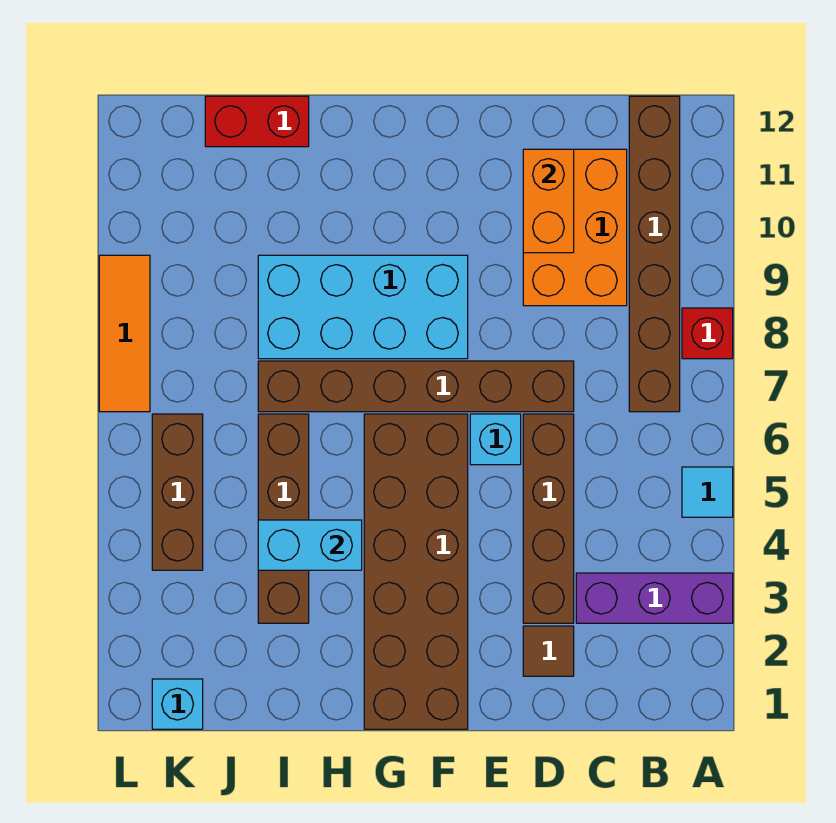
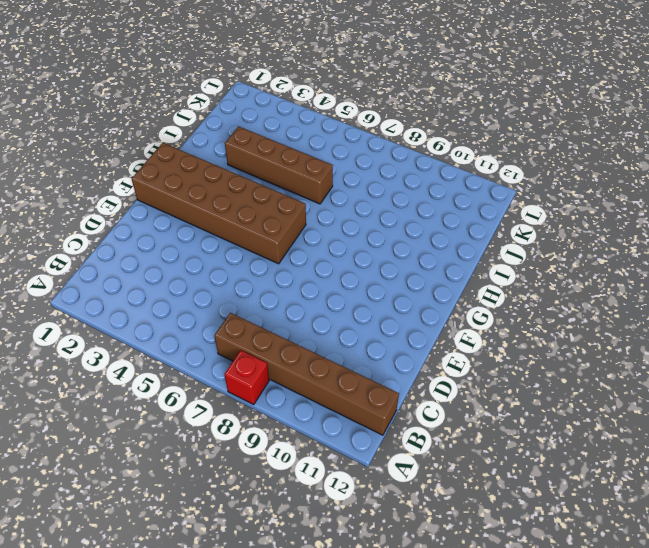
none -> purple 1x3 brick [576,573,733,623]
none -> cyan 1x1 tile [682,467,733,517]
none -> orange 2x3 brick [523,149,627,306]

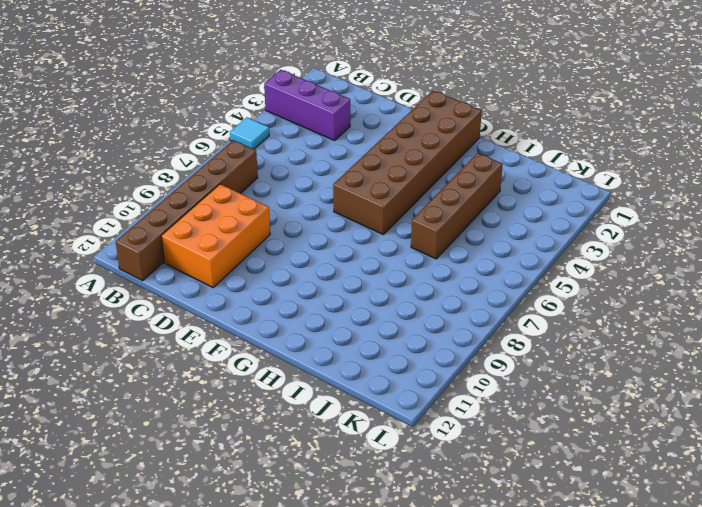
none -> red 1x1 brick [682,308,733,359]
none -> brown 1x1 tile [523,626,574,676]
none -> brown 1x4 brick [523,414,574,623]

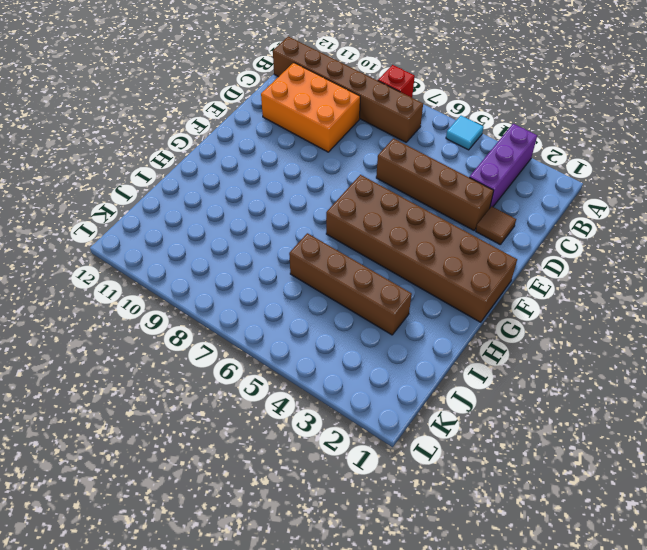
none -> brown 1x6 brick [258,361,574,412]
none -> cyan 1x1 brick [470,414,521,465]
none -> cyan 2x4 brick [258,255,468,359]

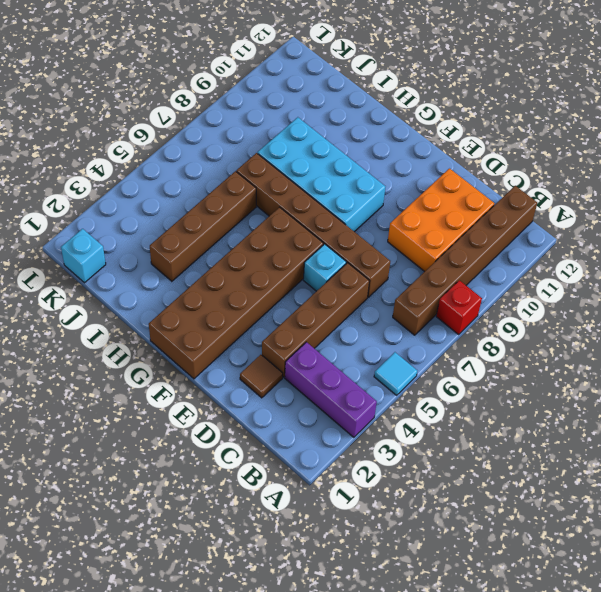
none -> red 1x2 brick [205,96,309,147]
none -> brown 1x3 brick [152,414,203,570]
none -> orange 1x3 tile [99,255,150,412]

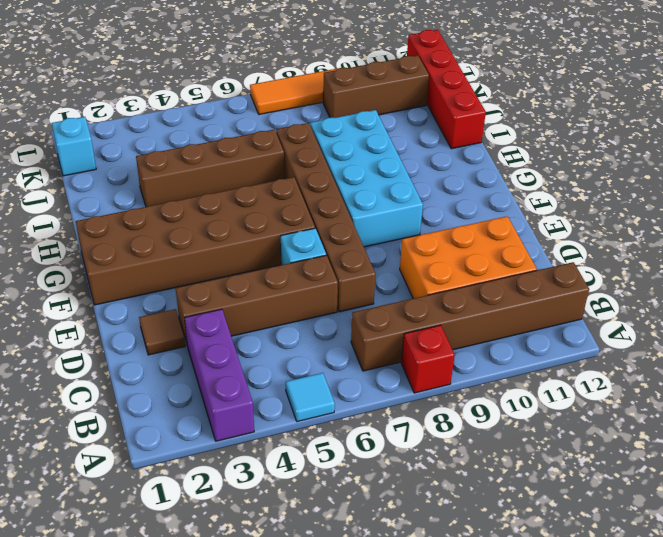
red 1x4 brick [407,30,486,149] -> red 1x2 brick [205,96,309,147]
brown 1x3 brick [323,55,429,118] -> brown 1x3 brick moved to [152,414,203,570]
none -> orange 1x2 brick [523,149,574,253]
none -> cyan 1x2 brick [258,520,362,570]

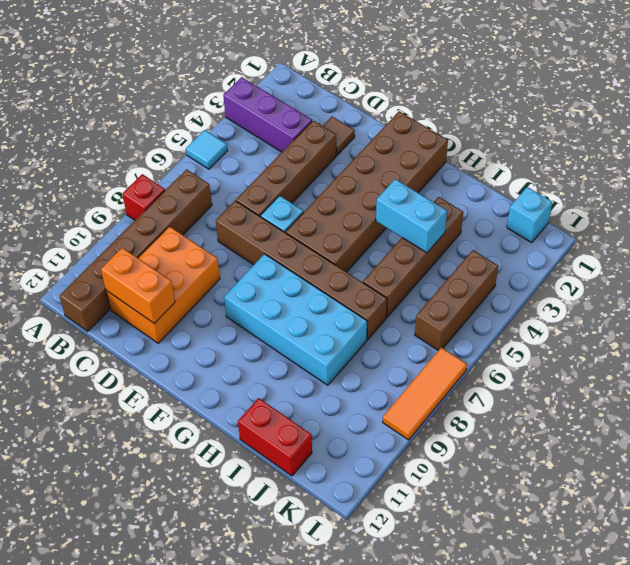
orange 1x2 brick [101,248,175,324] -> orange 1x2 brick turned to [523,149,574,253]

